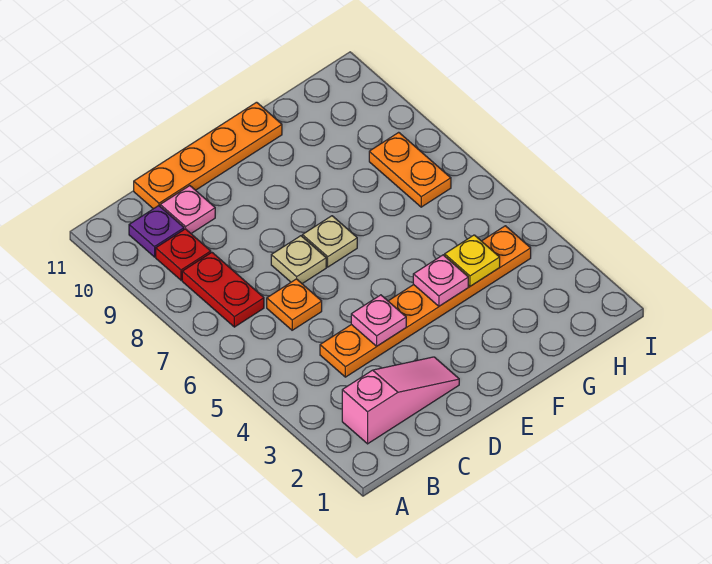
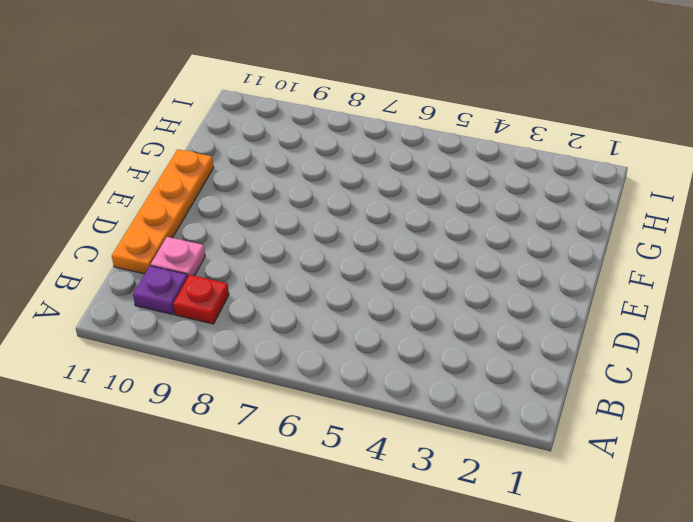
none -> pink 1x3 slope [342,357,459,444]
none -> red 1x2 plate [182,252,264,327]
none -> orange 1x6 plate [320,226,531,377]

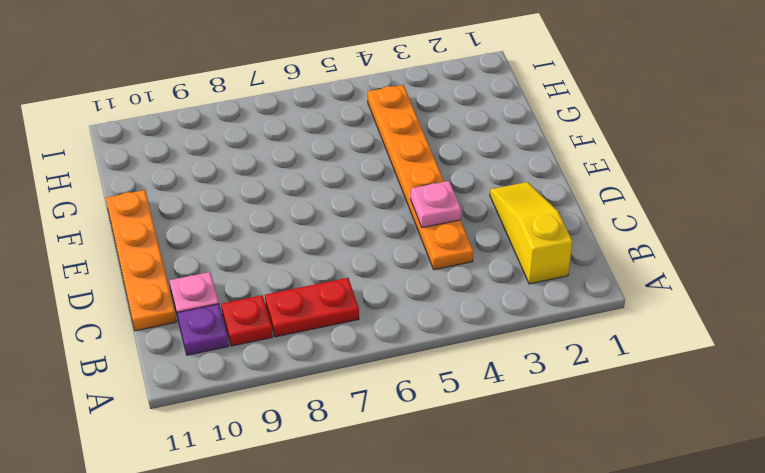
yellow 1x3 slope [490,182,572,284] -> pink 1x3 slope [342,357,459,444]
none -> orange 1x1 plate [267,279,322,330]
none -> tan 1x1 plate [271,236,326,284]
none -> tan 1x1 plate [302,216,357,267]

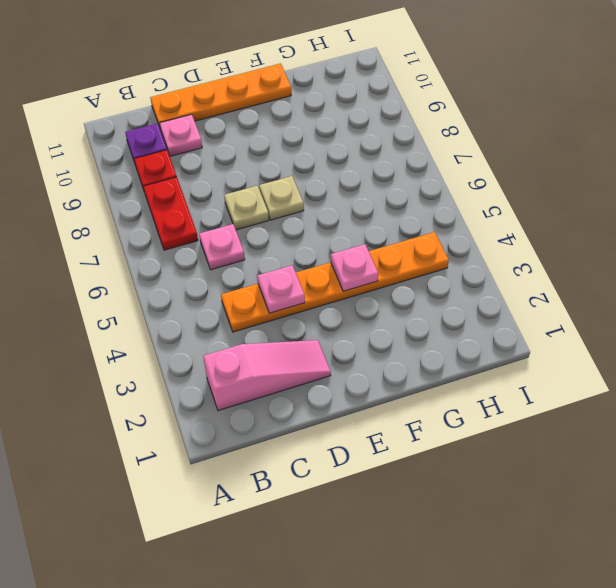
pink 1x1 plate [199,224,245,270] -> orange 1x1 plate [267,279,322,330]
none -> orange 1x2 plate [369,132,451,207]
none -> yellow 1x1 plate [445,235,500,286]

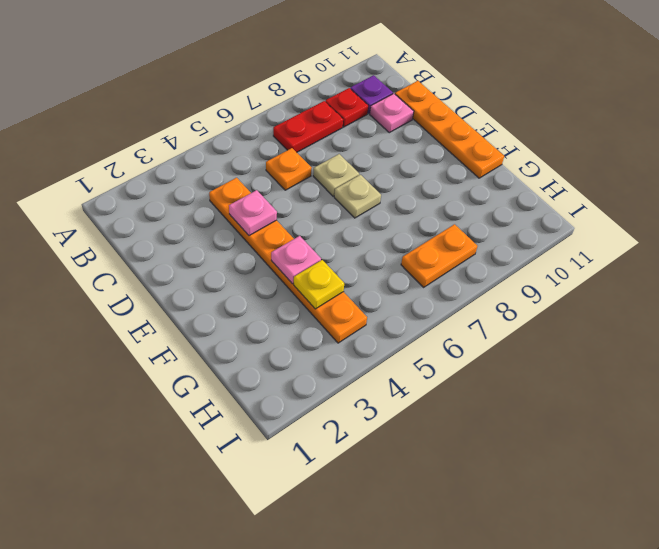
none -> pink 1x3 slope [342,357,459,444]

